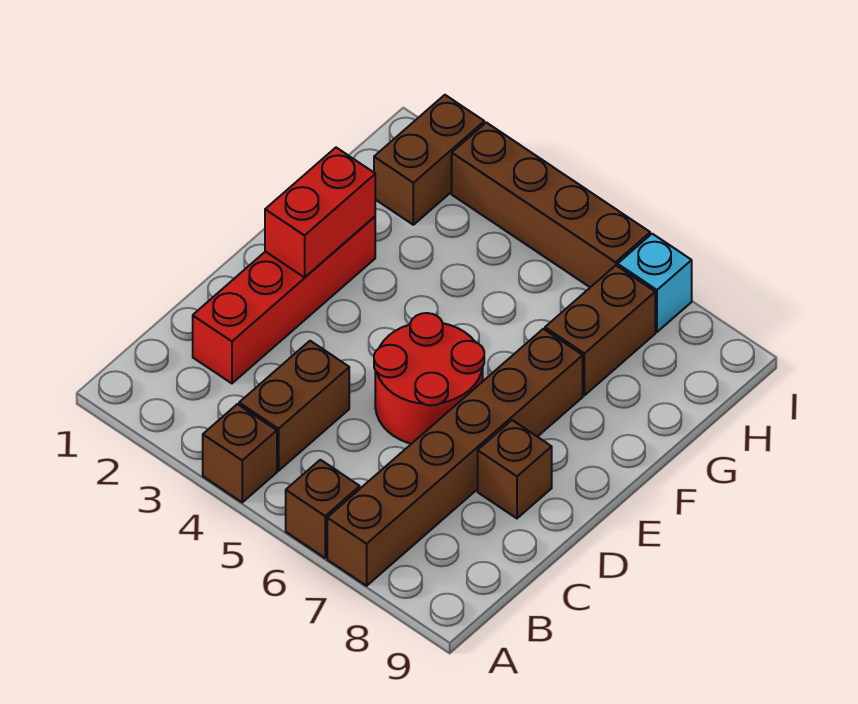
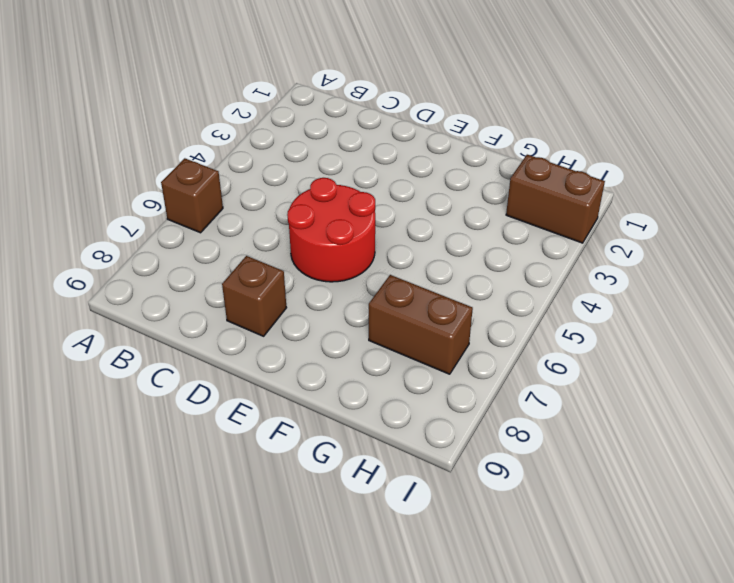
none -> brown 1x1 brick [203,404,277,502]
none -> brown 1x6 brick [327,329,583,586]
none -> brown 1x2 brick [239,341,349,471]

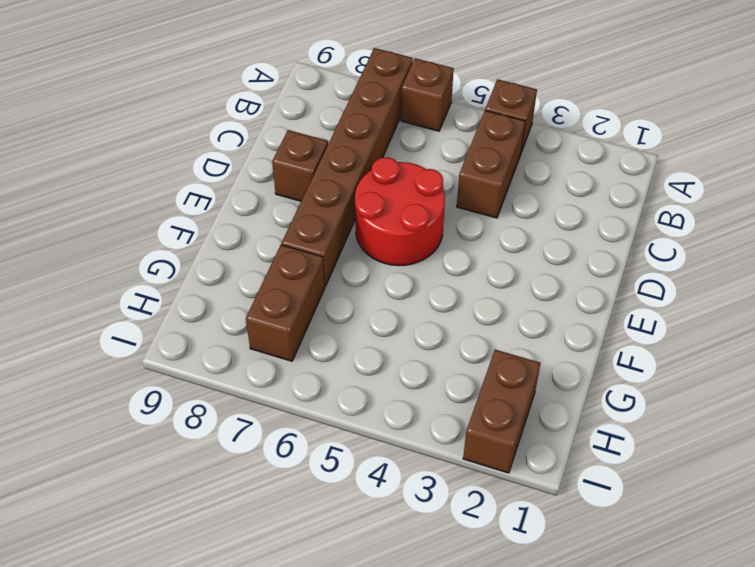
none -> red 1x4 brick [193,217,375,383]
none -> brown 1x4 brick [452,123,650,287]
none -> cyan 1x1 brick [618,234,692,332]

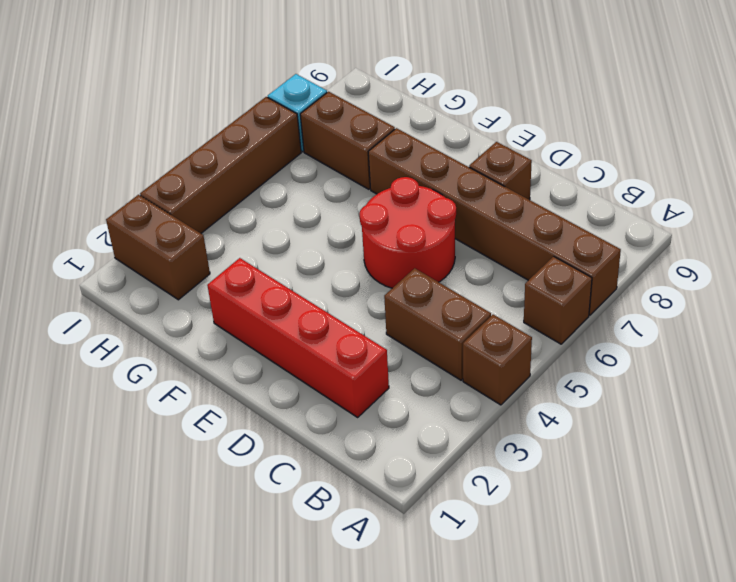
none -> red 1x2 brick [265,148,375,277]

